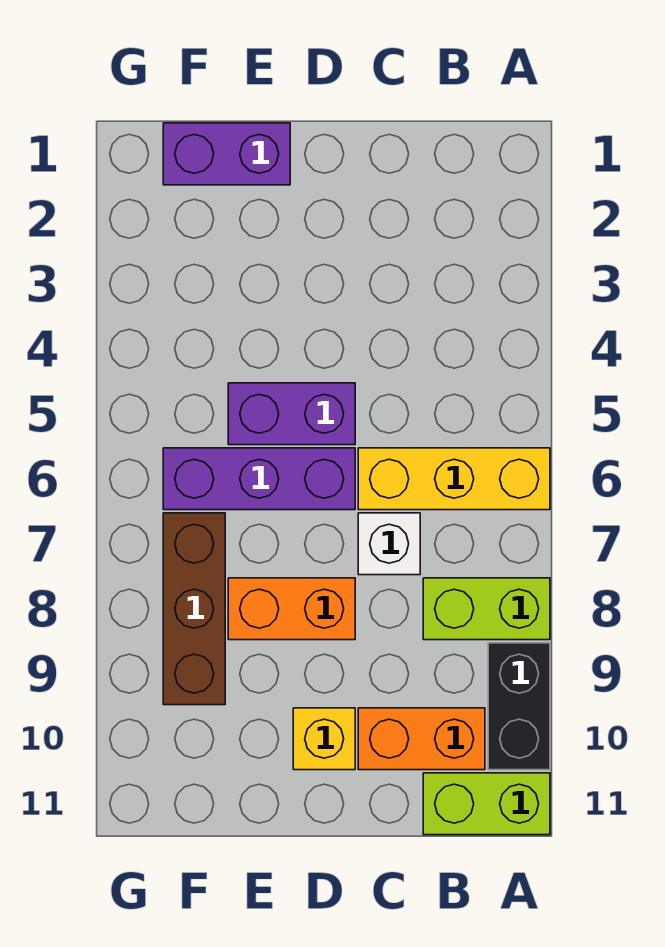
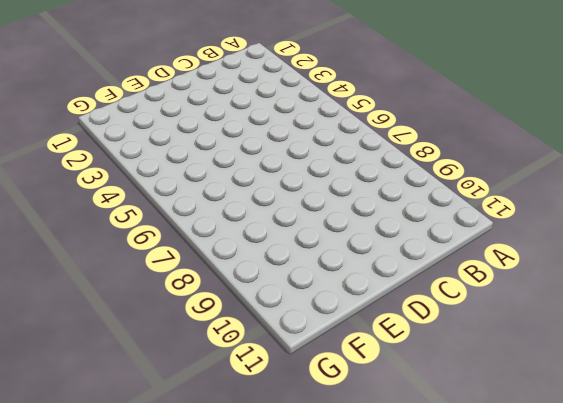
none -> yellow 1x3 brick [358,448,550,510]
none -> lime 1x2 brick [423,578,550,640]
none -> black 1x2 brick [488,643,550,770]

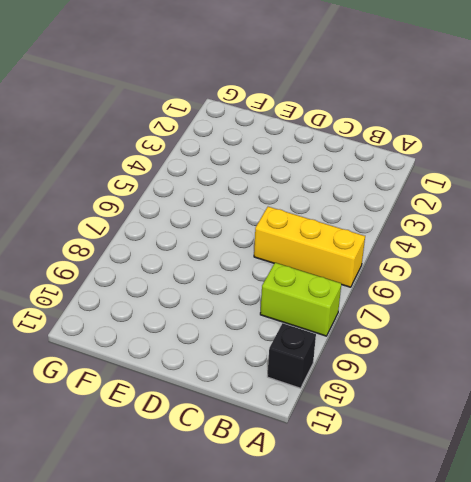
black 1x1 brick [267,323,316,388] -> black 1x2 brick [488,643,550,770]
none -> lime 1x2 brick [423,773,550,835]
none -> orange 1x2 brick [358,708,485,770]
none -> white 1x1 brick [358,513,420,575]

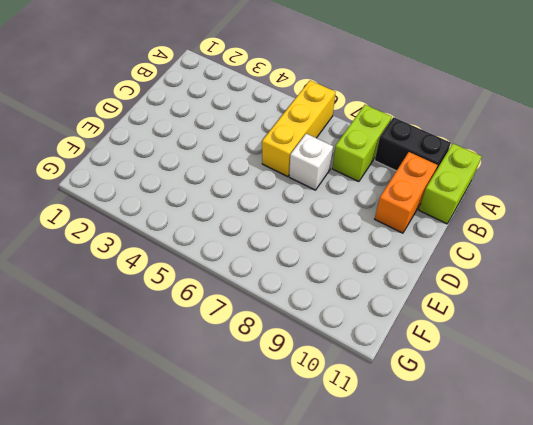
none -> purple 1x2 brick [228,383,355,445]
none -> purple 1x3 brick [163,448,355,510]
none -> orange 1x2 brick [228,578,355,640]

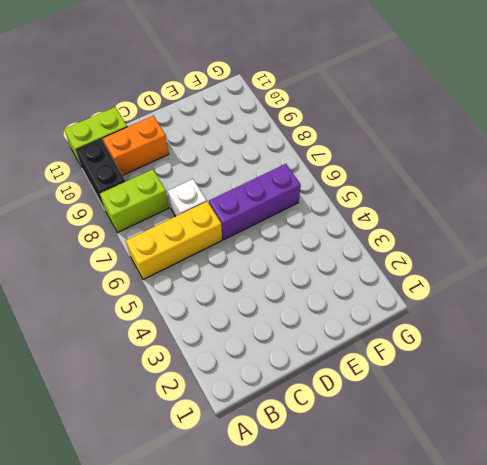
none -> purple 1x2 brick [228,383,355,445]
none -> orange 1x2 brick [228,578,355,640]
none -> yellow 1x1 brick [293,708,355,770]

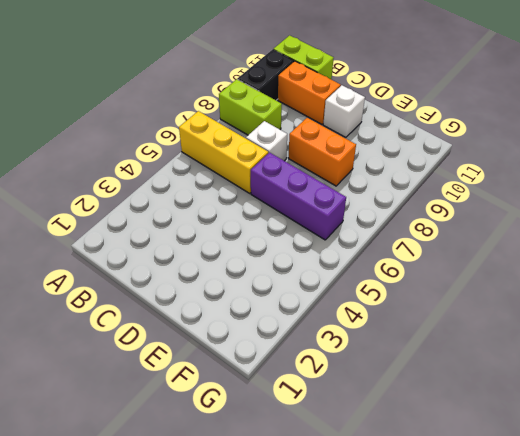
white 1x1 brick [323,85,365,137] -> yellow 1x1 brick [293,708,355,770]
none -> purple 1x2 brick [228,383,355,445]
none -> purple 1x2 brick [163,123,290,185]
none -> brown 1x3 brick [163,513,225,705]

